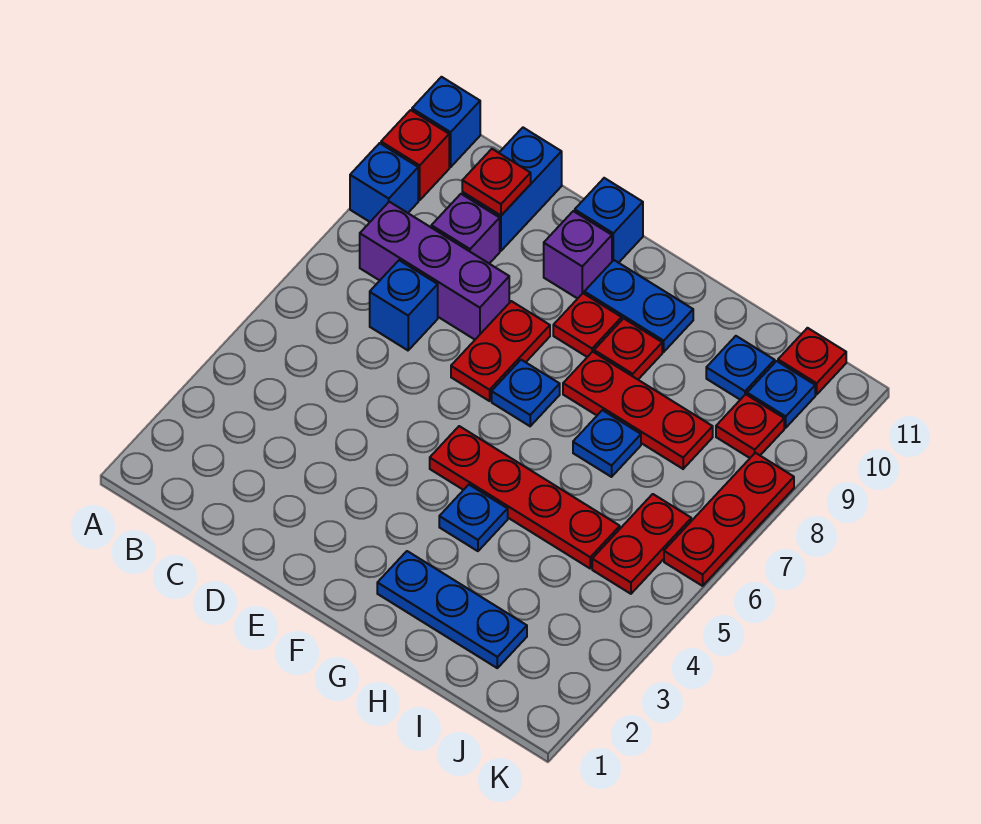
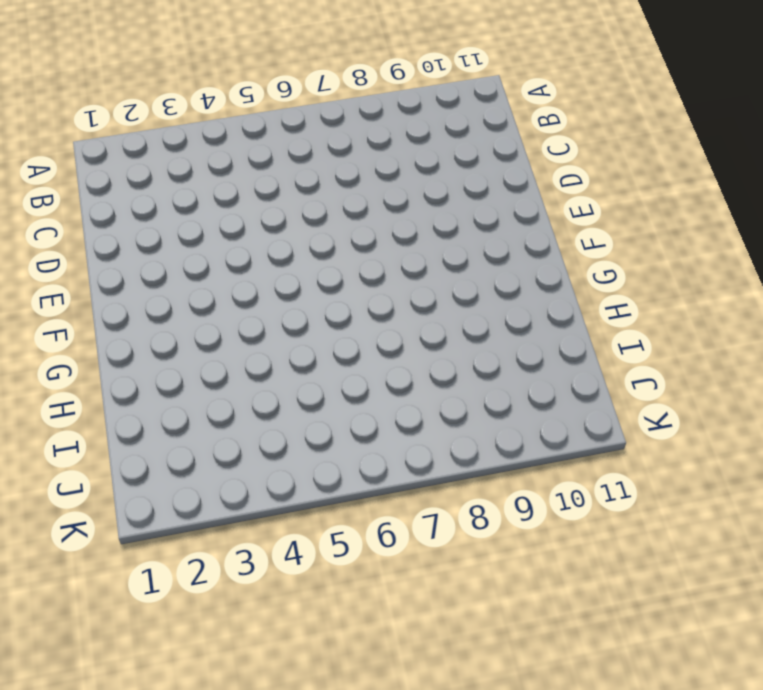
none -> blue 1x1 brick [350,143,418,222]
none -> red 1x1 brick [381,110,449,200]
none -> blue 1x1 brick [412,77,480,167]

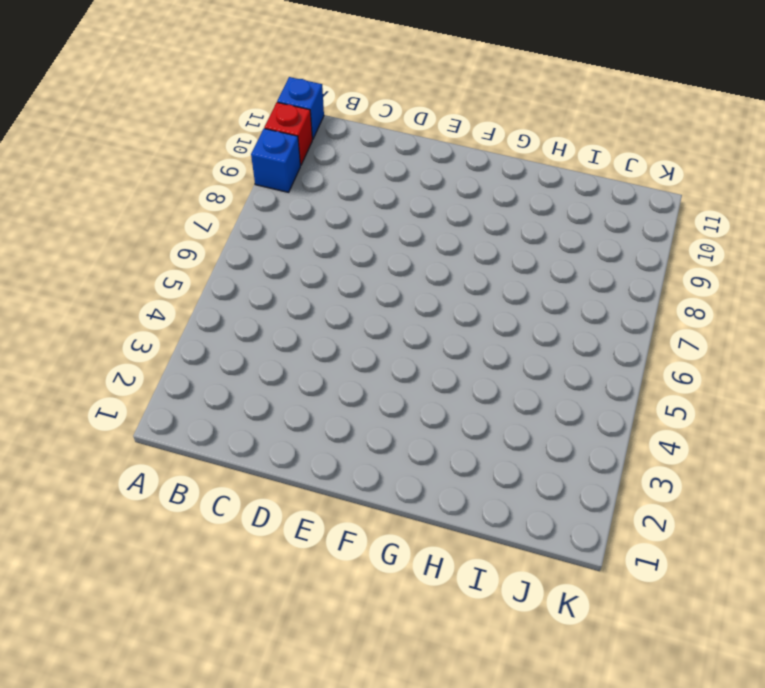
none -> purple 1x3 brick [360,202,509,339]
none -> blue 1x1 brick [370,260,438,350]
none -> purple 1x1 brick [431,194,500,264]

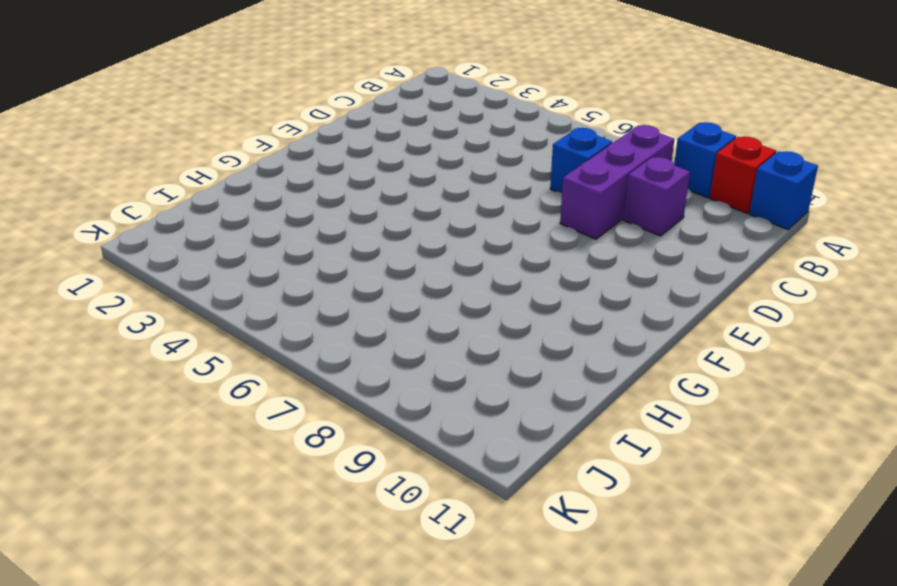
none -> blue 1x2 brick [462,128,562,251]
none -> red 1x2 plate [451,301,550,401]
none -> purple 1x1 brick [544,211,612,299]

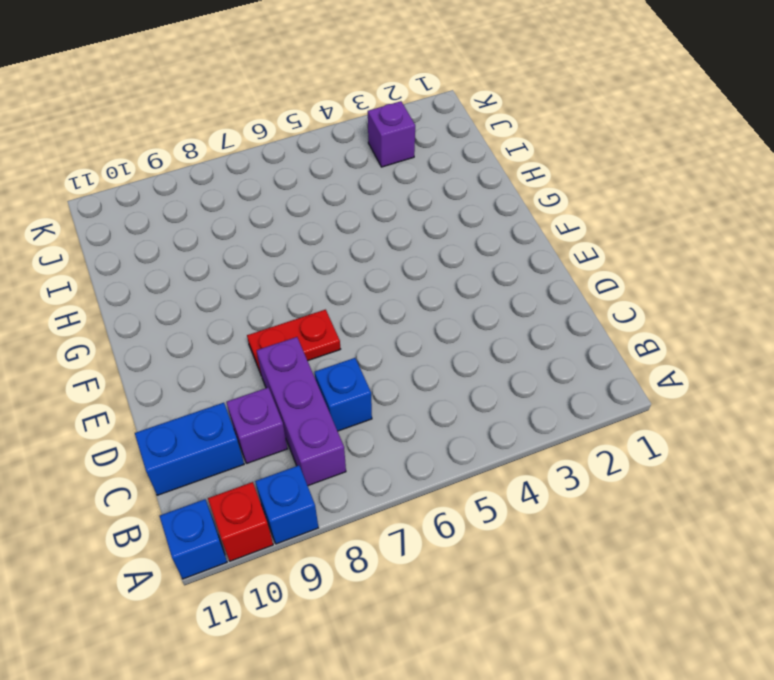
purple 1x1 brick [368,101,415,167] -> purple 1x1 brick moved to [544,211,612,299]
none -> blue 1x1 brick [575,178,643,263]
none -> red 1x4 plate [430,426,620,568]
none -> blue 1x1 plate [492,360,560,426]

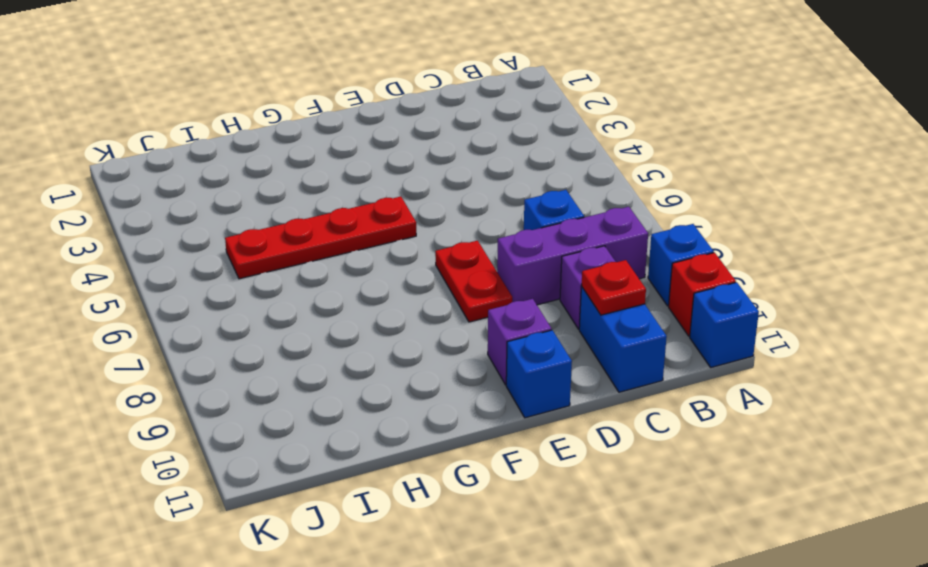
none -> blue 1x1 plate [492,360,560,426]
none -> red 1x1 plate [553,293,622,357]
none -> blue 1x2 plate [584,260,693,352]

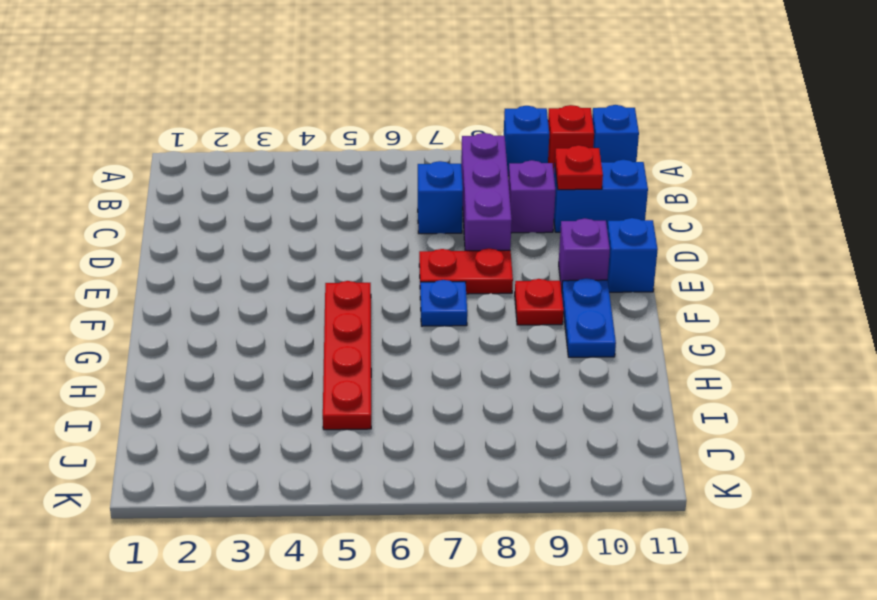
none -> blue 1x3 plate [377,551,527,668]
none -> blue 1x1 plate [439,485,508,551]
none -> red 1x3 plate [563,352,713,469]

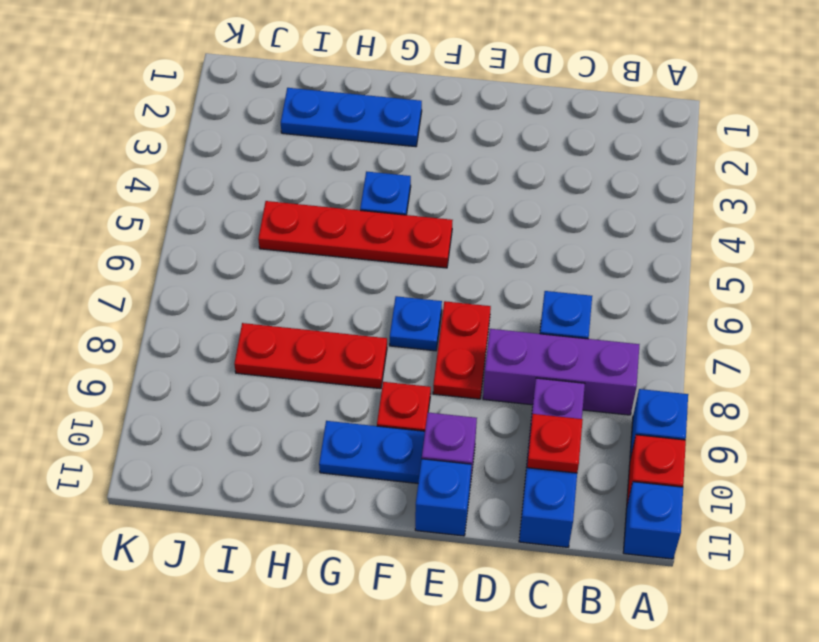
none -> red 1x1 plate [594,318,662,379]
none -> blue 1x1 plate [573,410,641,477]
none -> blue 1x1 plate [706,336,775,400]

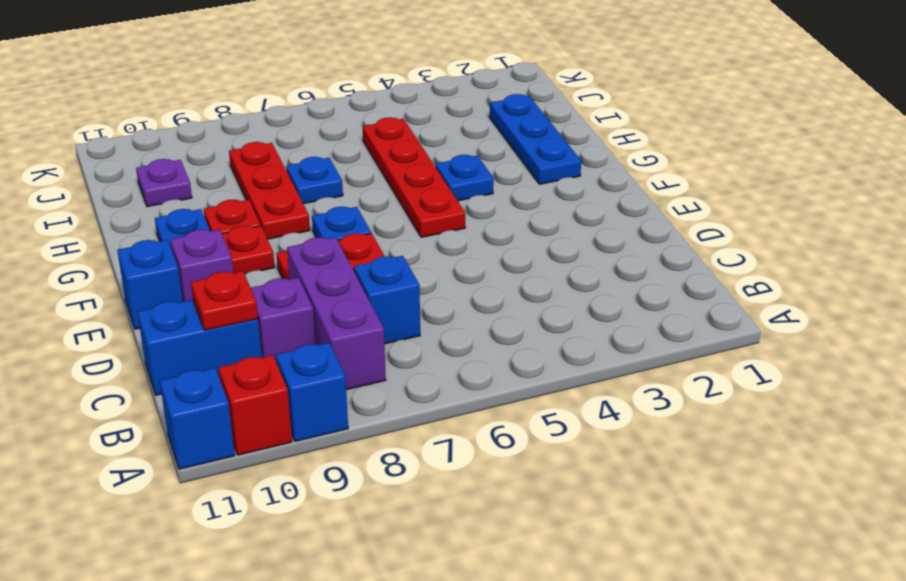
purple 1x1 plate [136,159,192,207] -> blue 1x1 plate [706,336,775,400]
none -> red 1x2 plate [592,494,691,594]
none -> red 1x1 plate [716,394,784,458]
none -> blue 1x1 plate [747,361,815,428]

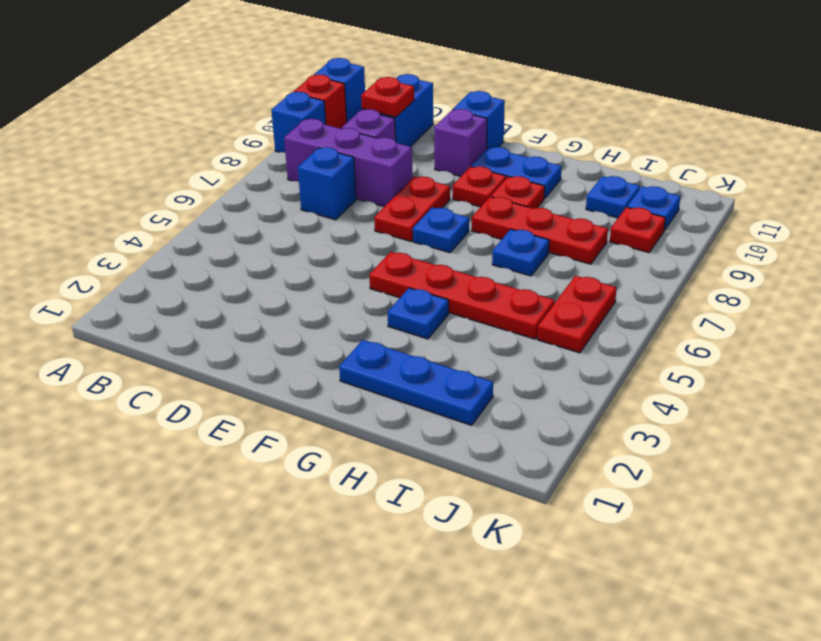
none -> red 1x1 plate [778,328,846,395]
none -> red 1x3 plate [664,453,794,586]

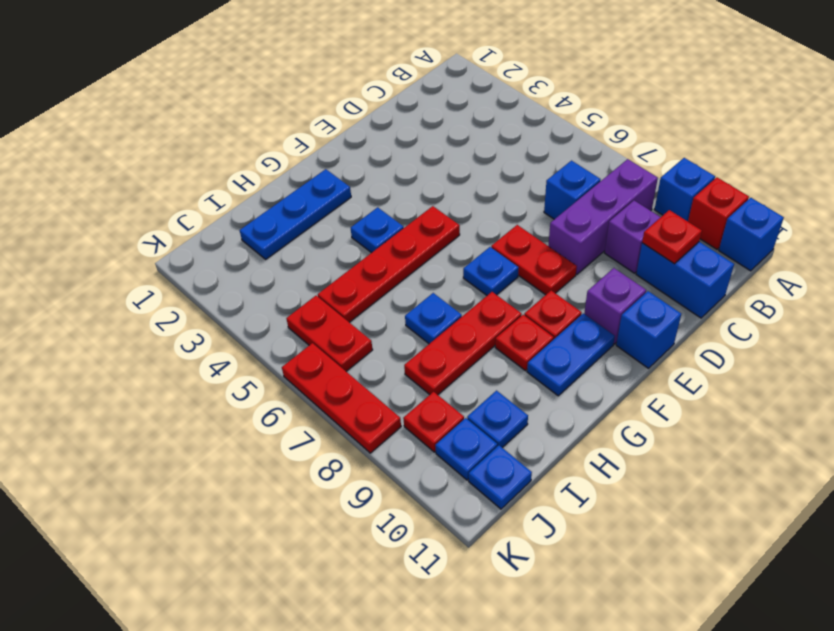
blue 1x1 plate [469,446,532,509] -> red 1x1 plate [778,328,846,395]

